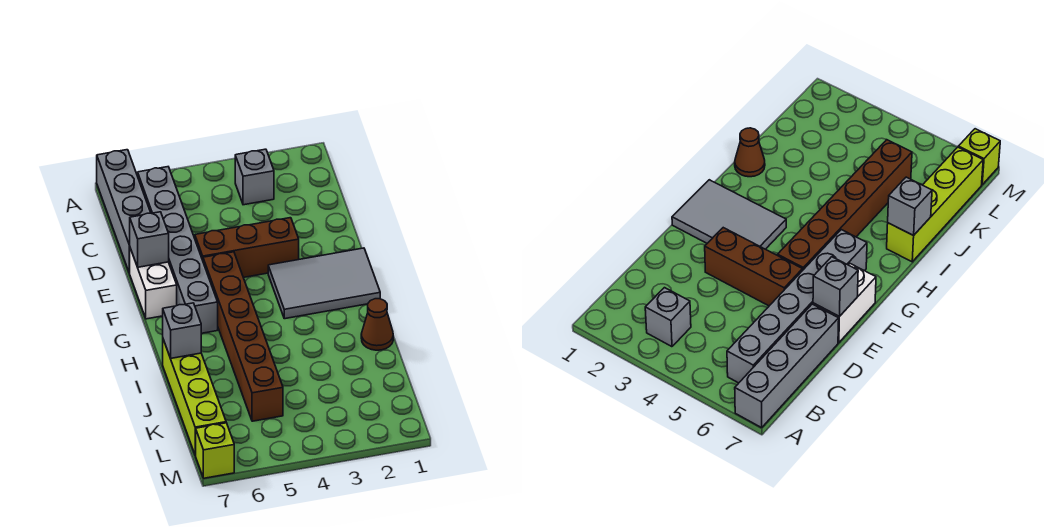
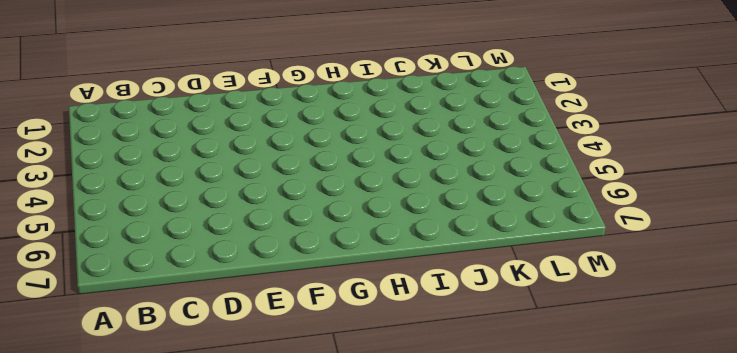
none -> grey 1x4 brick [97,150,151,273]
none -> grey 1x1 brick [235,149,274,205]
none -> grey 1x6 brick [138,167,218,333]

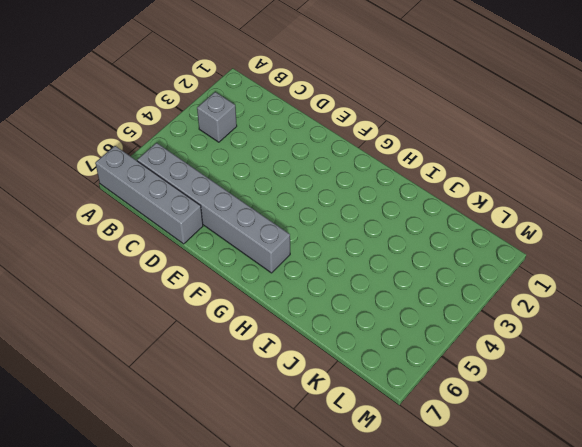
none -> brown 1x3 brick [195,218,299,277]
none -> white 1x2 brick [130,248,177,319]
none -> grey 2x3 tile [268,248,380,319]

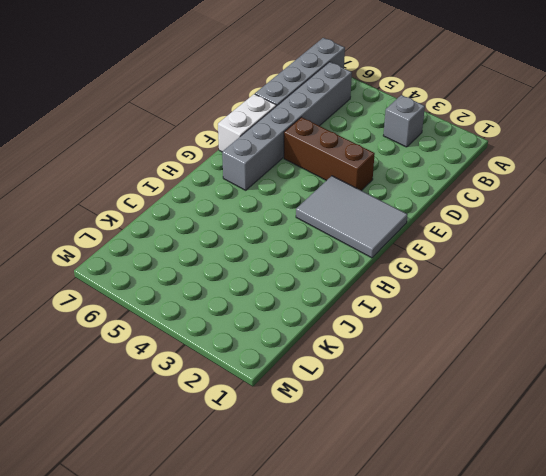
none -> brown 1x6 brick [203,252,283,421]
none -> brown 1x1 cone [361,299,393,350]
none -> lime 1x4 brick [163,340,226,455]

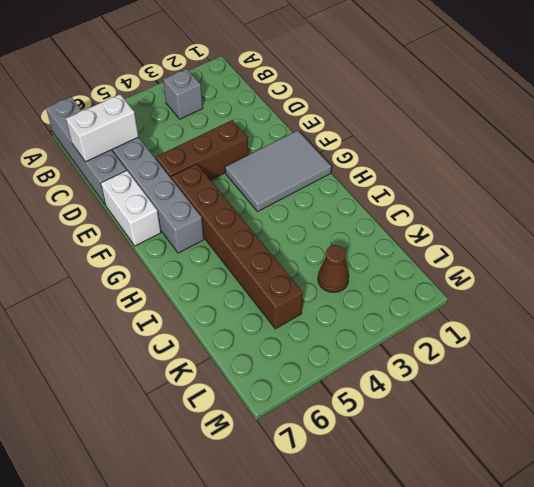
white 1x2 brick [66,94,138,162] -> none
brown 1x1 cone [318,245,349,293] -> brown 1x1 cone moved to [361,299,393,350]
none -> lime 1x4 brick [163,340,226,455]
none -> lime 1x1 brick [195,423,234,478]
none -> grey 1x1 brick [130,212,169,267]

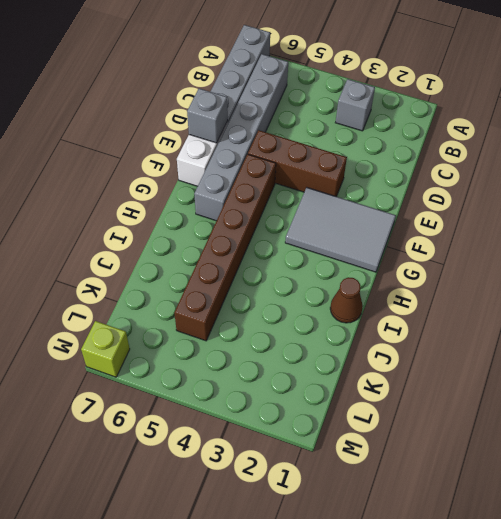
none -> lime 1x4 brick [163,340,226,455]
none -> grey 1x1 brick [163,303,201,358]

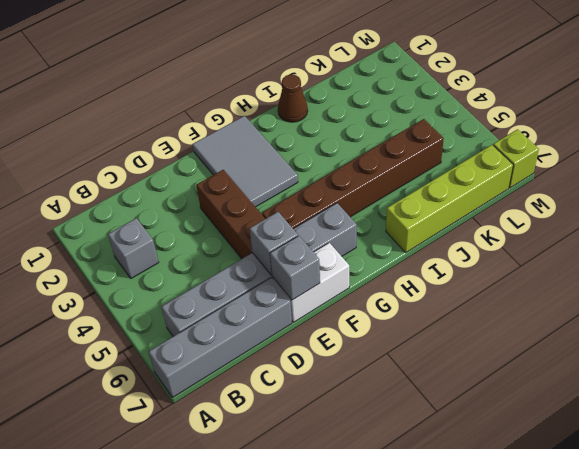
grey 1x1 brick [250,212,298,275] -> grey 1x1 brick moved to [163,303,201,358]

